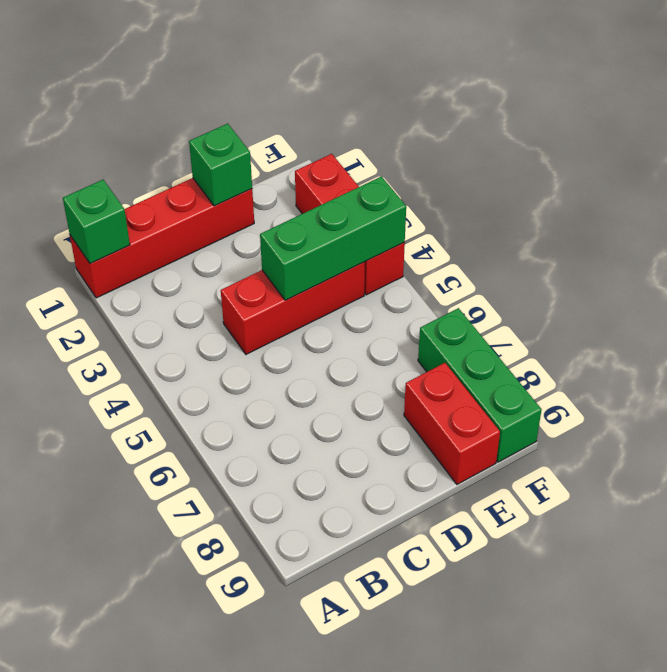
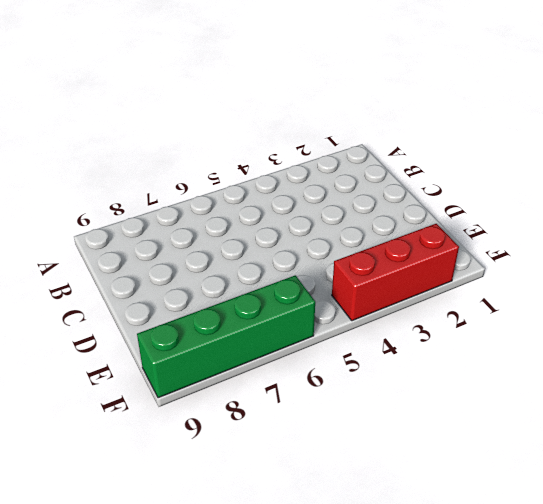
green 1x4 brick [137,275,315,398] -> green 1x3 brick [418,308,542,462]
none -> red 1x4 brick [70,178,254,298]
none -> red 1x3 brick [221,262,365,354]

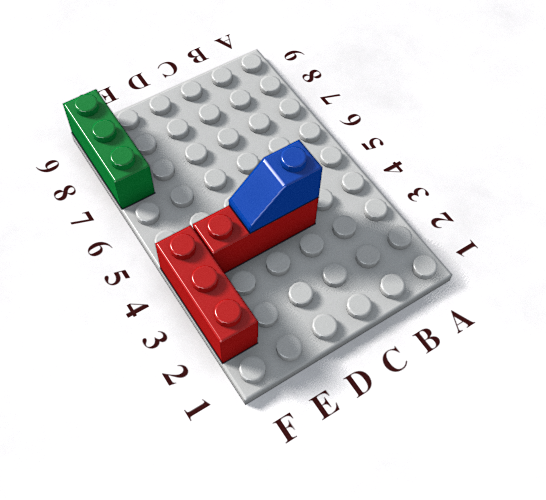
blue 1x2 slope [229,140,322,234] -> green 1x3 brick [260,177,406,300]
none -> red 1x4 brick [70,178,254,298]
none -> red 1x2 brick [404,363,500,484]

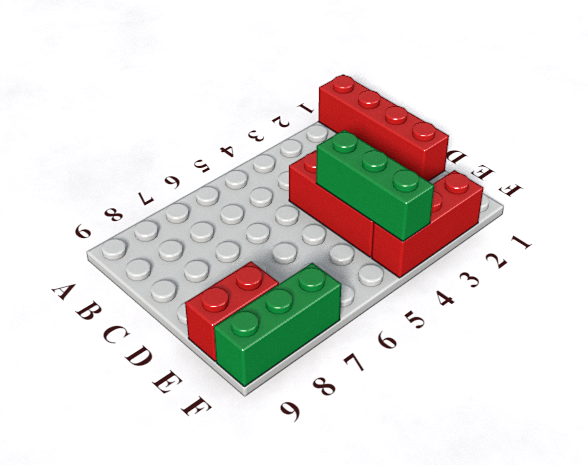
none -> green 1x1 brick [63,180,130,264]
none -> green 1x1 brick [189,124,252,206]

